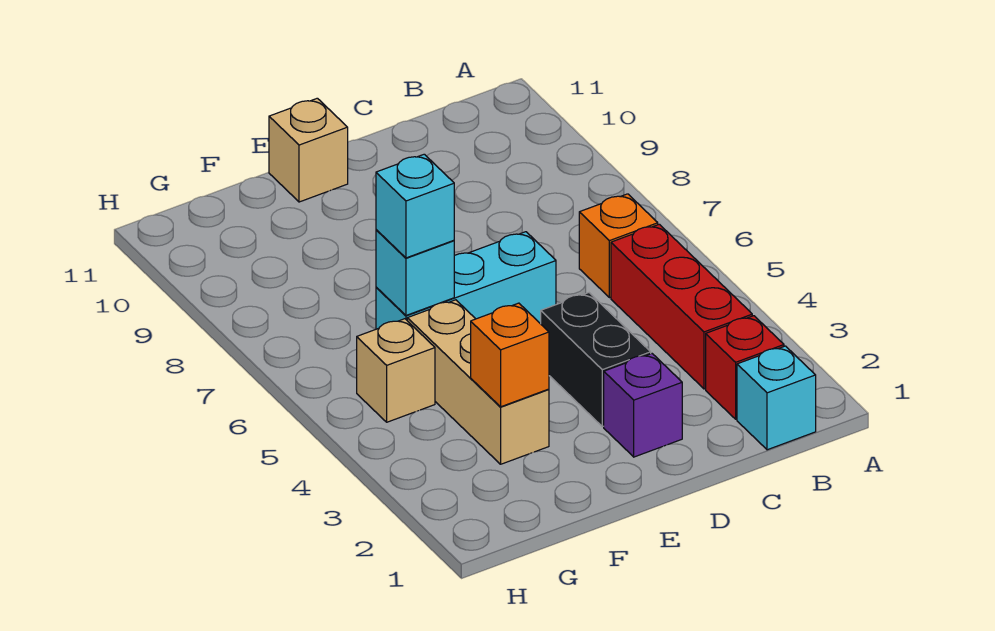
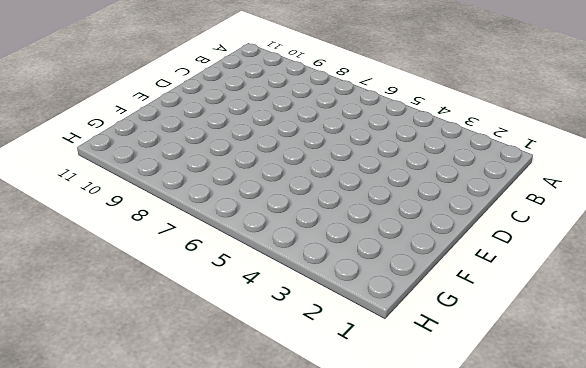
none -> cyan 1x1 brick [737,346,816,450]
none -> red 1x1 brick [706,316,784,419]
none -> red 1x3 brick [611,224,752,389]

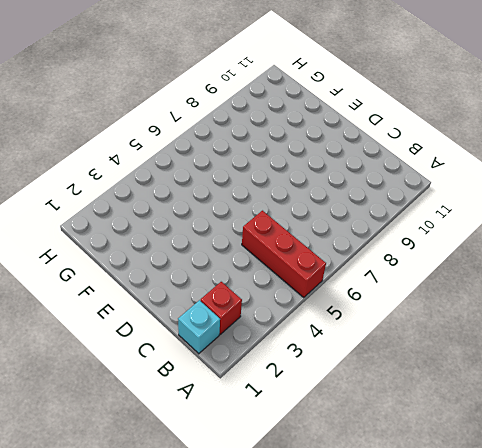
red 1x3 brick [242,211,326,298] -> red 1x3 brick turned to [611,224,752,389]
none -> orange 1x1 brick [579,194,658,298]
none -> purple 1x1 brick [604,354,682,457]
none -> black 1x2 brick [541,293,651,427]

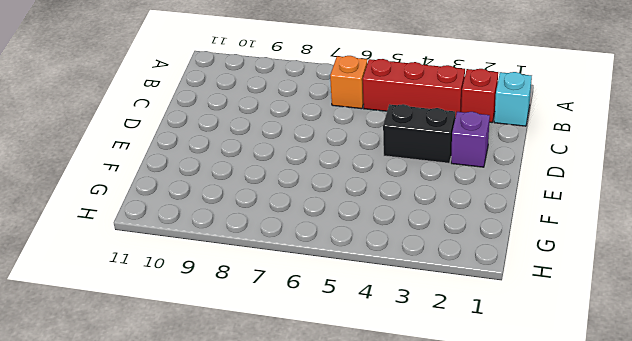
none -> cyan 1x3 brick [376,232,556,329]
none -> tan 1x1 brick [269,98,348,202]
none -> tan 1x3 brick [407,300,549,464]

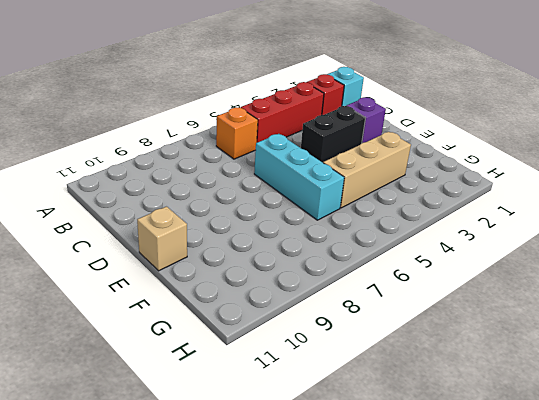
none -> tan 1x1 brick [357,319,435,422]
none -> orange 1x1 brick [471,303,549,407]
none -> cyan 1x1 brick [376,230,454,315]

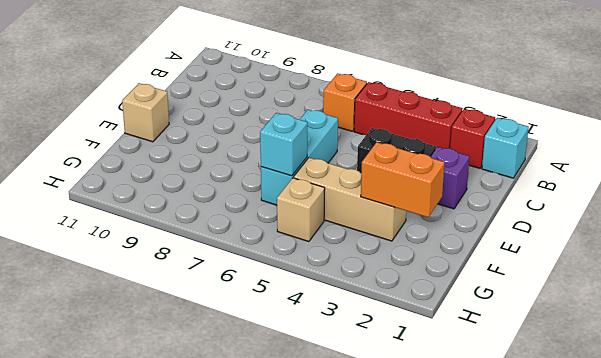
orange 1x2 brick [361,142,445,217] -> orange 1x1 brick [471,303,549,407]
none -> cyan 1x1 brick [376,154,454,258]

